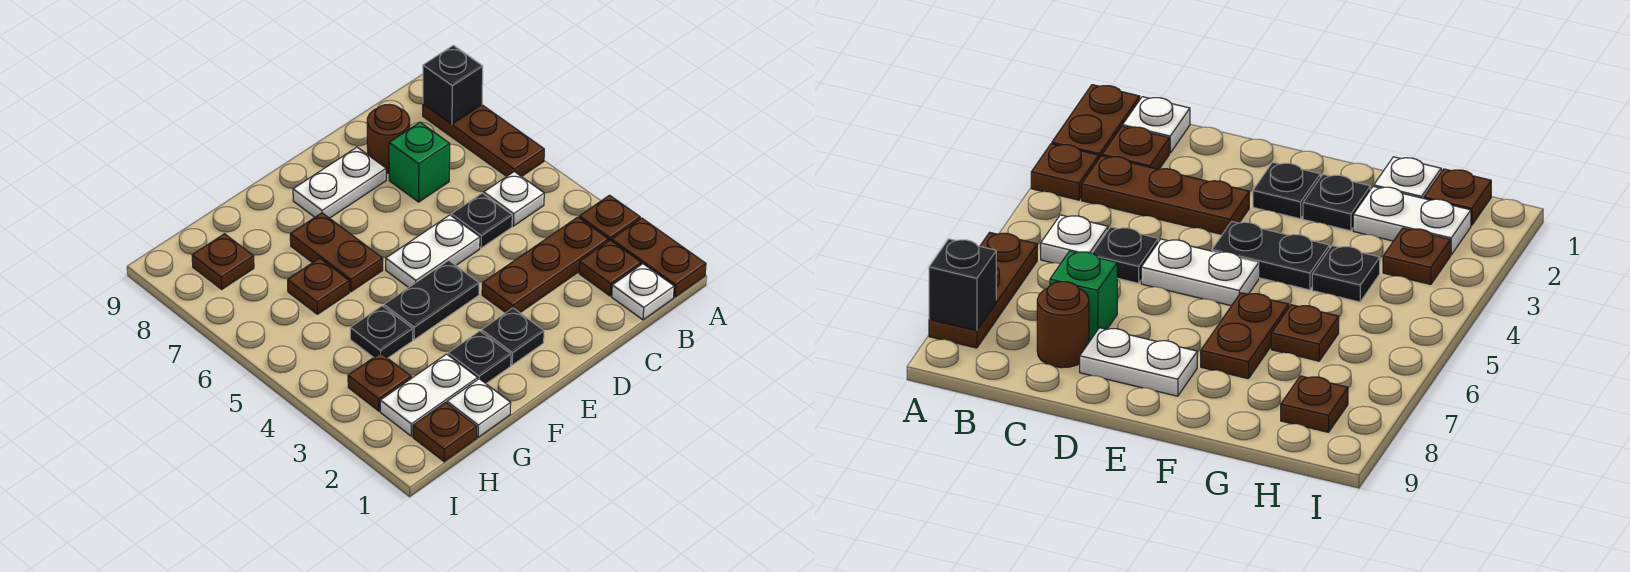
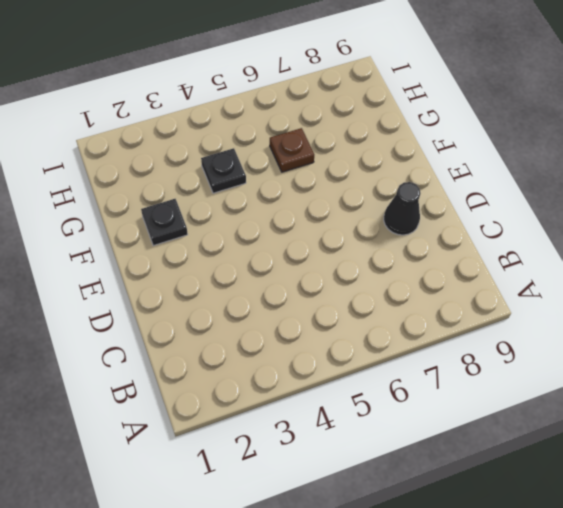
black 1x1 cone [384,182,421,235] -> white 1x2 plate [293,147,386,218]
none -> brown 1x2 plate [612,218,706,297]
none -> brown 1x1 plate [579,195,640,241]
none -> brown 1x3 plate [423,104,544,177]

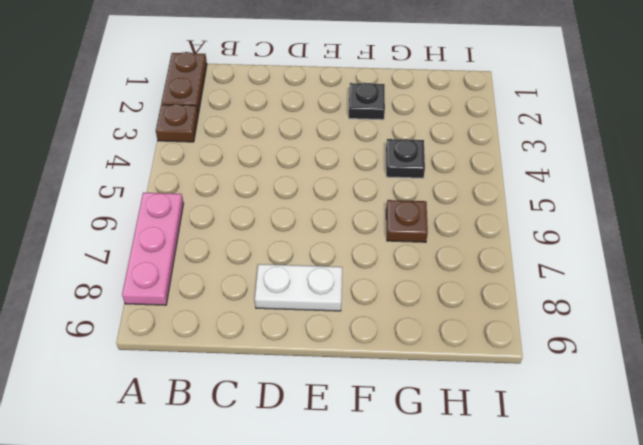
pink 1x3 plate [122,193,183,305] -> brown 1x3 plate [423,104,544,177]
none -> white 1x1 plate [612,264,674,320]
none -> brown 1x1 plate [579,240,641,296]
none -> brown 1x3 plate [482,217,609,313]

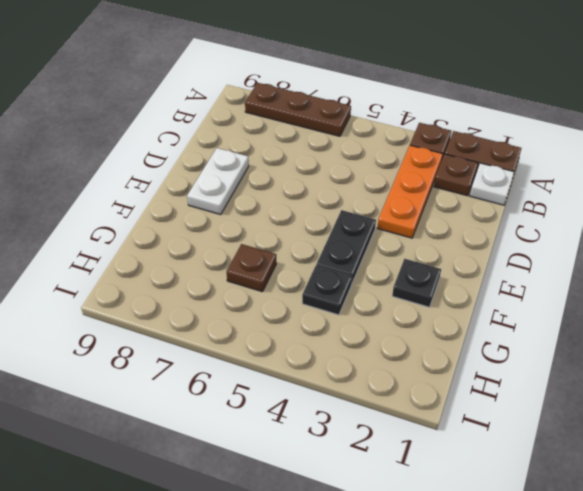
orange 1x3 plate [377,145,443,238] -> brown 1x3 plate [482,217,609,313]
none -> white 1x1 plate [484,172,544,226]
none -> black 1x1 plate [451,193,512,248]
none -> green 1x1 brick [389,122,450,202]

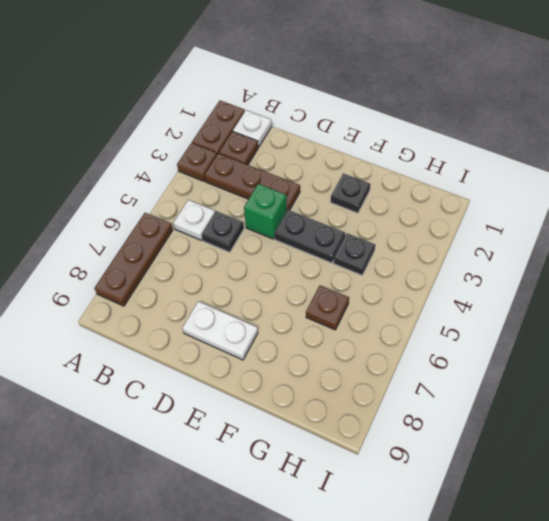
green 1x1 brick [244,184,286,239] -> green 1x1 brick moved to [389,122,450,202]
none -> brown 1x1 round brick [367,104,410,173]
none -> white 1x2 plate [386,215,480,288]
none -> black 1x1 plate [482,308,544,365]

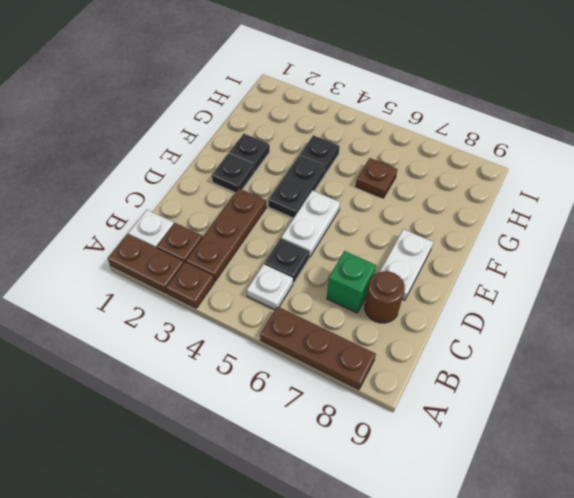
none -> brown 1x2 plate [290,213,383,292]
none -> white 1x1 plate [447,379,511,437]
none -> white 1x2 plate [380,354,478,436]

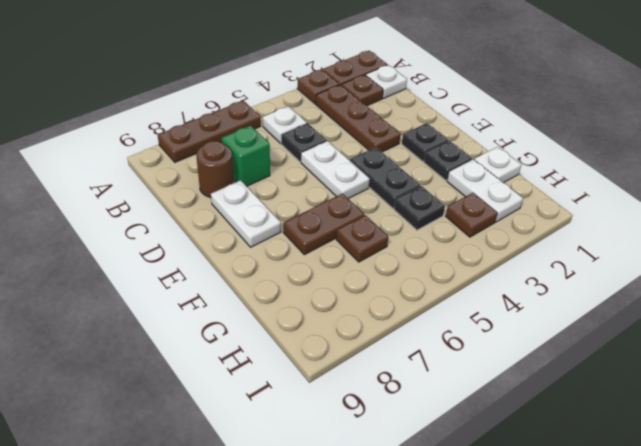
none -> brown 1x1 plate [413,403,477,462]
none -> brown 1x1 plate [192,234,254,289]
none -> black 1x1 brick [423,45,483,124]

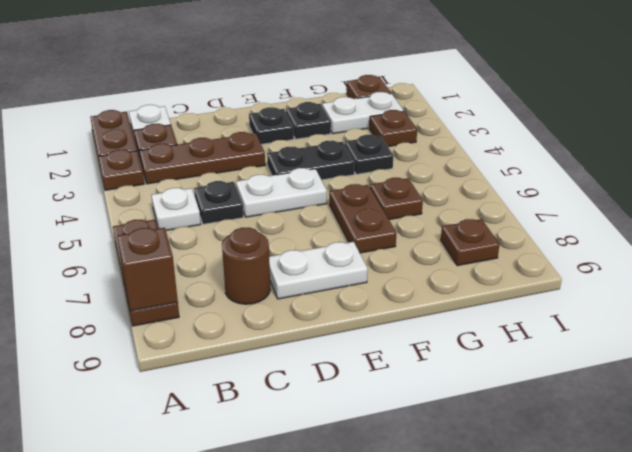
brown 1x1 brick [117,228,178,311] -> black 1x1 brick [423,45,483,124]
none -> green 1x1 brick [389,122,450,202]
none -> white 1x1 plate [447,379,511,437]

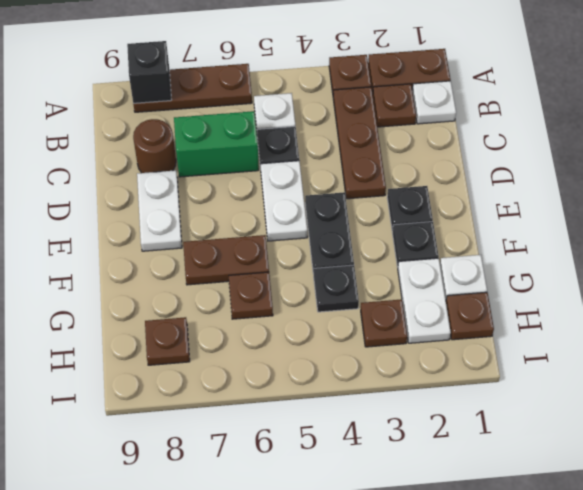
green 1x2 brick [174,111,259,177] -> green 1x1 brick [389,122,450,202]

